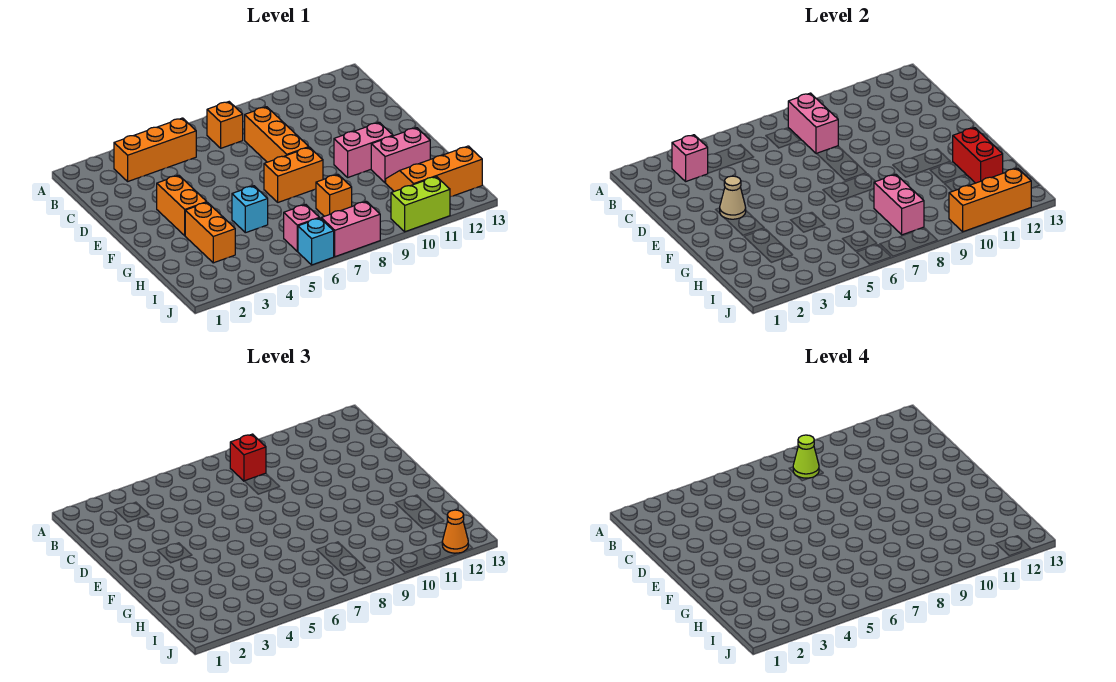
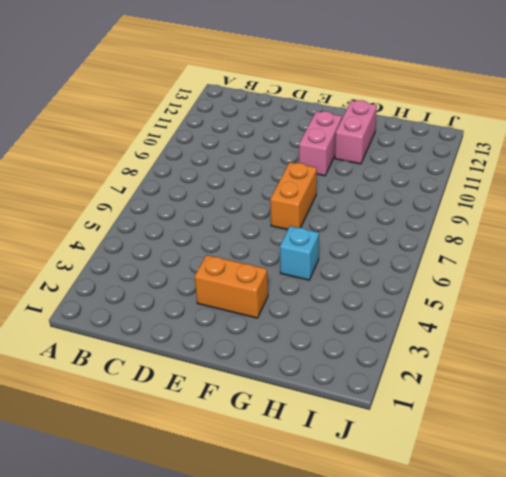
none -> orange 1x3 brick [114,118,196,181]
none -> orange 1x1 brick [207,102,243,148]
none -> orange 1x3 brick [245,107,309,162]

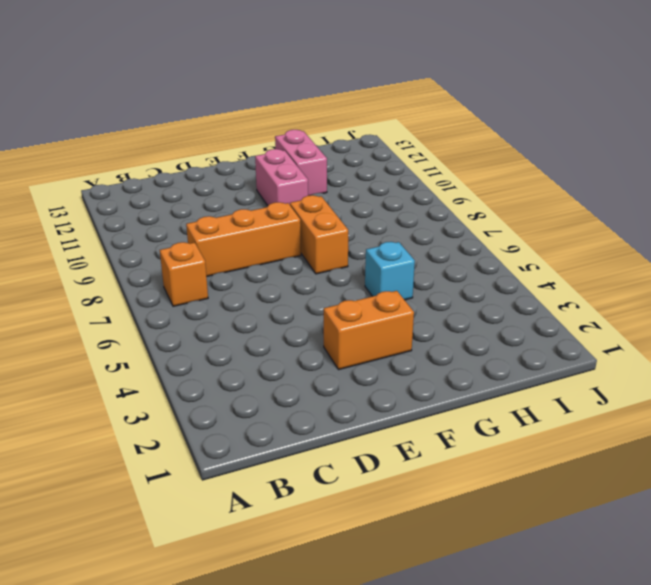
none -> orange 1x3 brick [114,118,196,181]
none -> orange 1x2 brick [185,202,235,263]
none -> orange 1x1 brick [316,174,352,216]

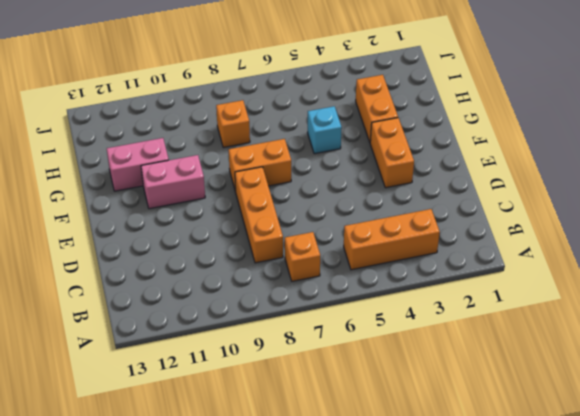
none -> orange 2x3 slope [386,146,482,197]
none -> pink 1x1 brick [284,205,319,251]
none -> cyan 1x1 brick [298,218,334,265]

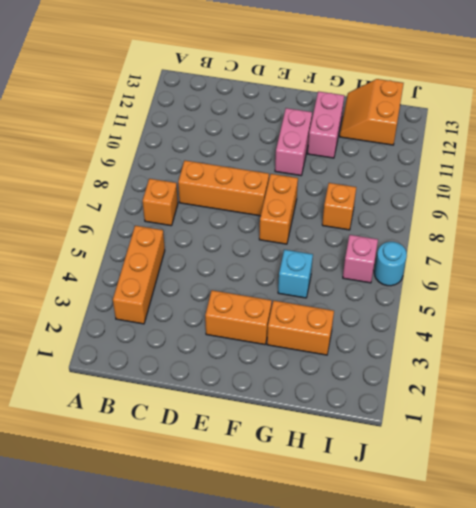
orange 2x2 slope [340,79,404,145] -> orange 2x3 slope [386,146,482,197]
cyan 1x1 round brick [374,242,407,286] -> cyan 1x1 brick [298,218,334,265]
none -> pink 1x2 brick [321,202,380,257]
none -> lime 1x2 brick [391,177,450,232]
none -> pink 1x1 brick [672,135,708,181]

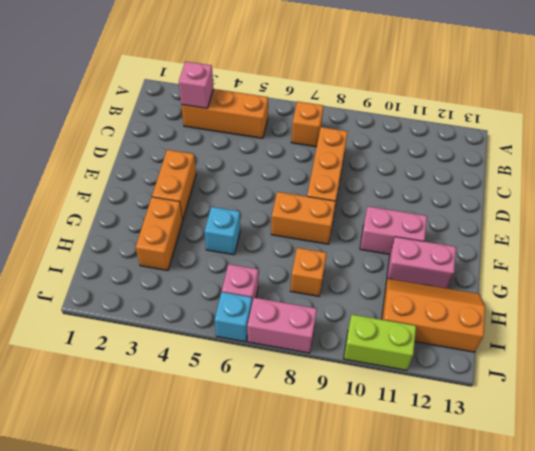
none -> pink 1x2 brick [788,93,838,154]
none -> tan 1x1 cone [720,176,746,219]
none -> red 1x2 brick [953,128,1003,183]

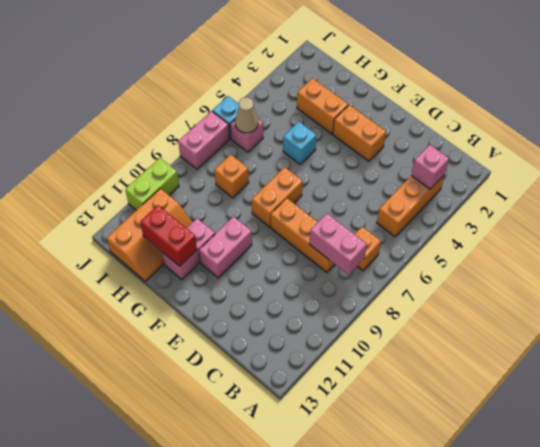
tan 1x1 cone [235,97,258,133] -> tan 1x1 cone moved to [720,176,746,219]
none -> pink 1x2 brick [874,174,924,235]
none -> orange 1x3 brick [949,168,1031,232]
none -> red 1x1 brick [230,434,266,481]

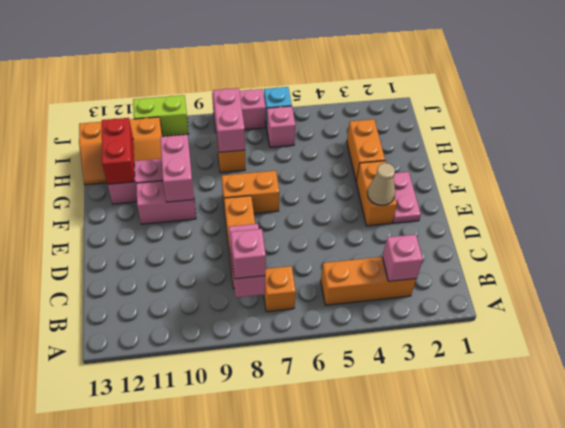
pink 1x1 brick [231,229,266,279] -> red 1x1 brick [230,434,266,481]
pink 1x2 plate [393,172,421,223] -> none
pink 1x2 brick [160,135,194,202] -> none
none -> cyan 1x1 brick [232,186,268,233]
none -> orange 1x3 brick [949,168,1031,232]
none -> orange 1x1 cone [442,510,468,553]

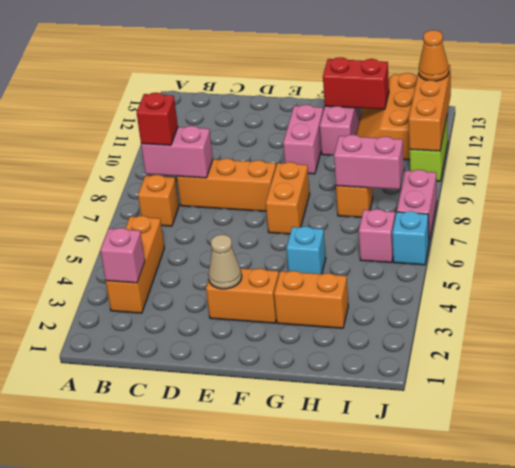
none -> lime 1x1 cone [793,435,819,478]

